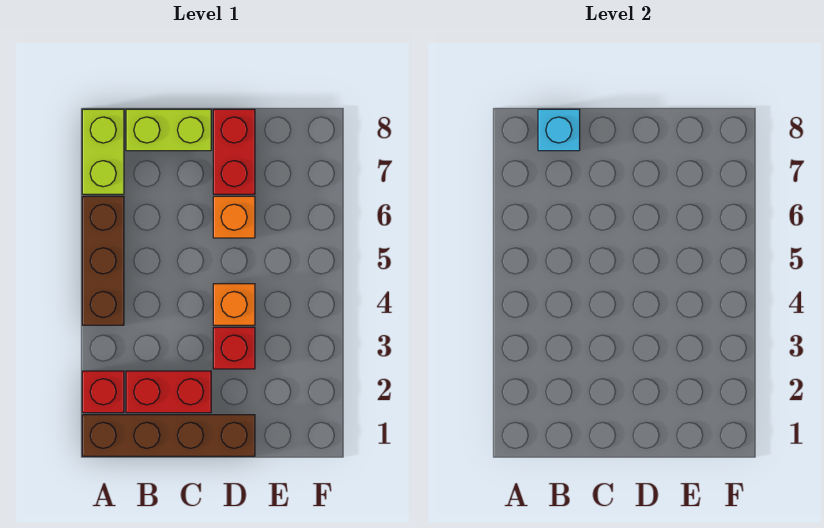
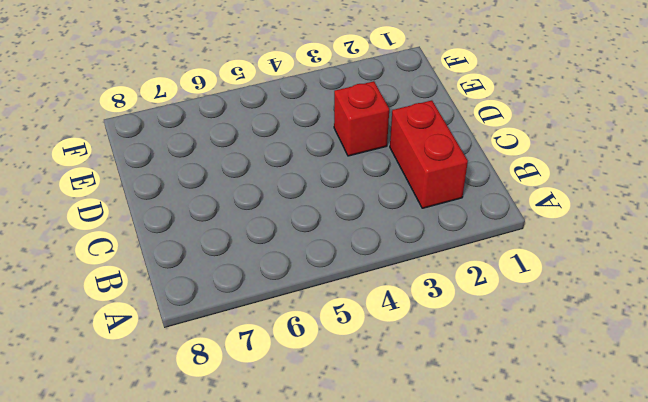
none -> brown 1x4 brick [82,415,255,456]
none -> red 1x1 brick [82,371,124,413]

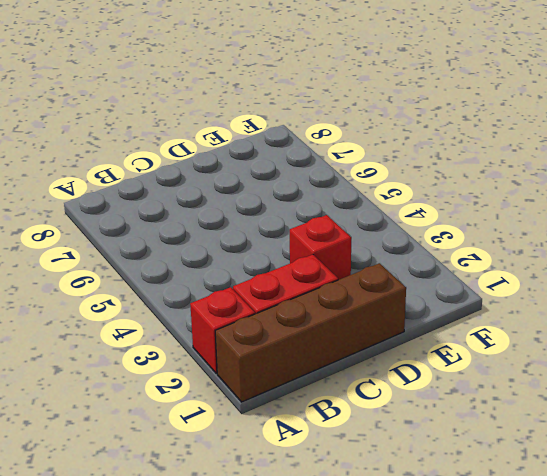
none -> brown 1x3 brick [82,196,124,325]
none -> lime 1x2 brick [82,109,124,194]

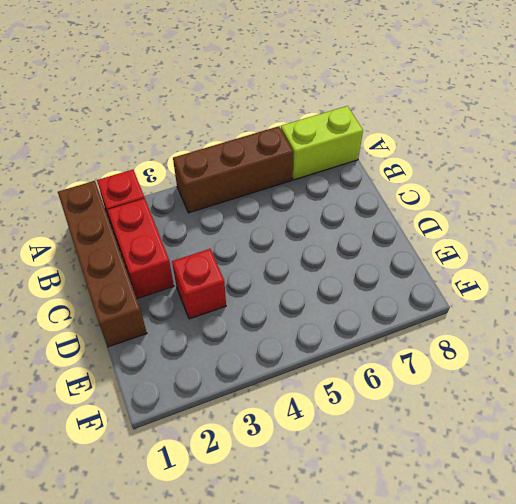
none -> lime 1x2 brick [126,109,211,151]
none -> orange 1x1 brick [213,284,255,325]

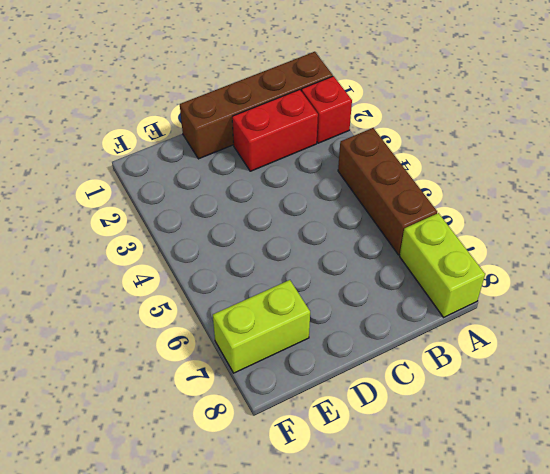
lime 1x2 brick [213,280,310,373] -> lime 1x2 brick moved to [126,109,211,151]
none -> red 1x1 brick [213,327,255,369]
none -> orange 1x1 brick [213,284,255,325]

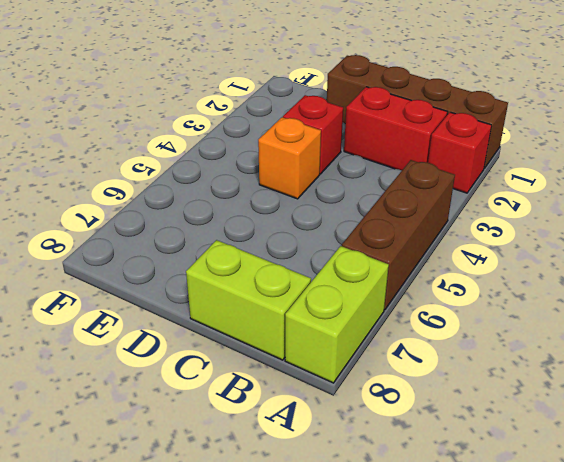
none -> orange 1x1 brick [213,196,255,238]
none -> red 1x2 brick [213,109,255,194]

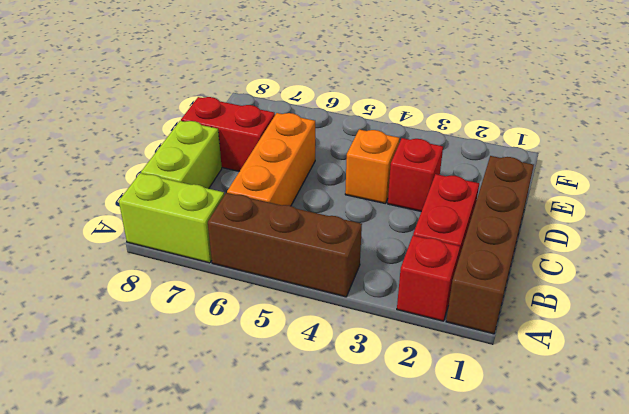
orange 1x3 brick [227,113,315,206] -> orange 1x1 brick [213,196,255,238]
none -> cyan 1x1 brick [538,109,580,151]

